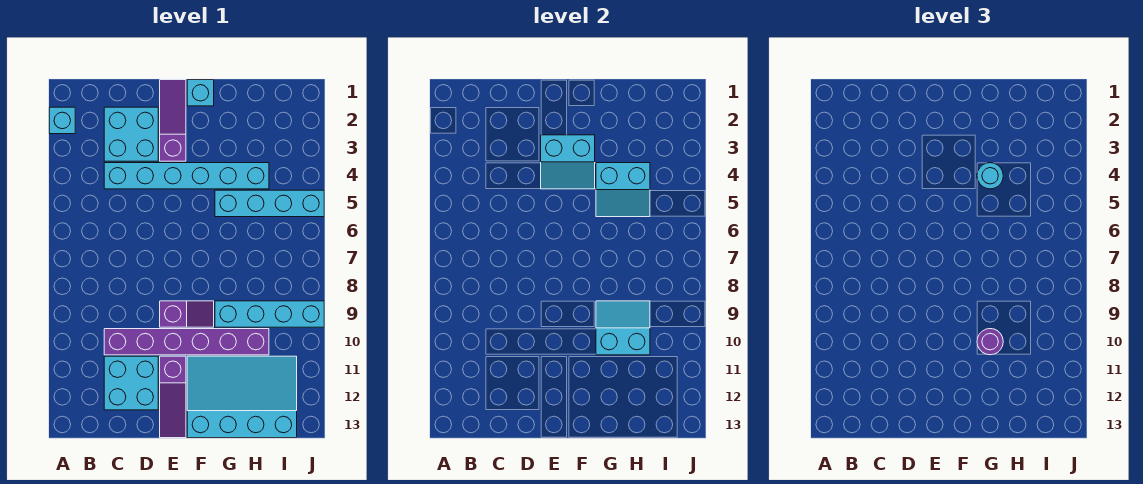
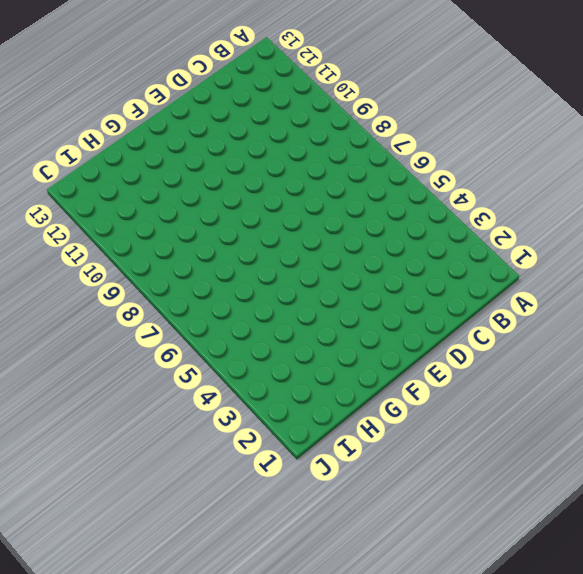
none -> cyan 1x1 brick [49,107,75,134]
none -> cyan 2x2 brick [104,107,158,161]
none -> cyan 1x6 brick [104,163,269,189]

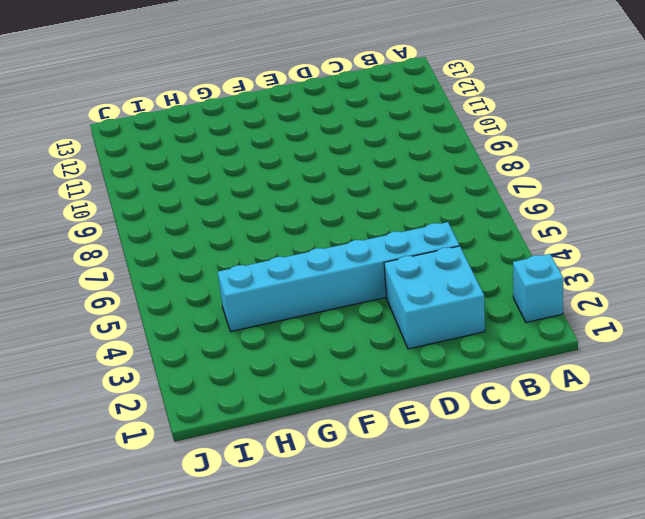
none -> purple 1x6 brick [104,329,269,355]
none -> cyan 2x2 brick [104,356,158,410]
none -> purple 1x3 slope [160,80,186,161]

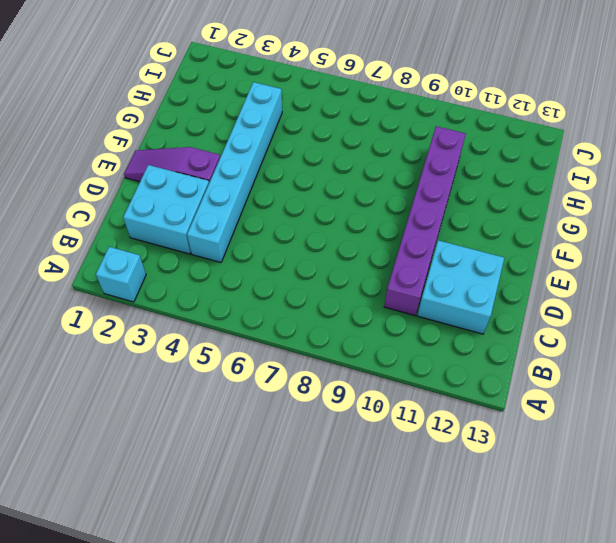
none -> purple 1x2 slope [160,301,214,327]
none -> purple 1x3 slope [160,356,186,438]
none -> cyan 1x1 brick [187,80,214,106]

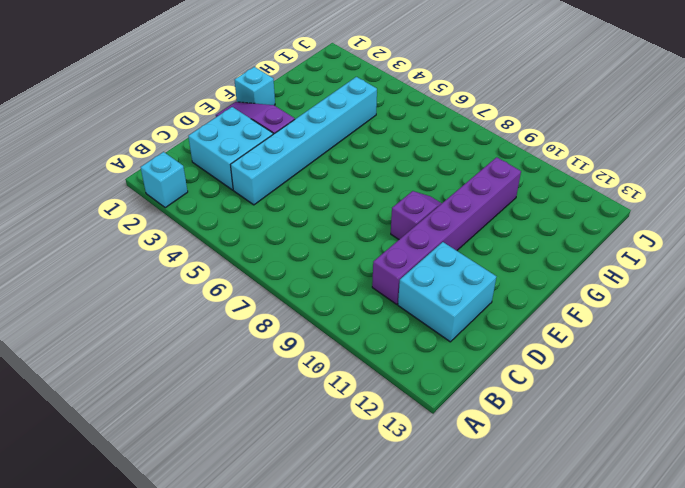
none -> purple 1x3 slope [160,356,186,438]
none -> cyan 3x4 slope [187,356,297,438]
none -> cyan 1x4 brick [215,190,324,217]

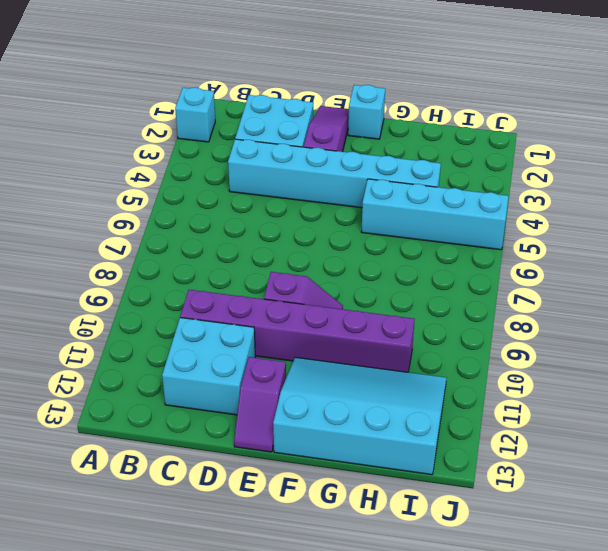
purple 1x2 slope [234,357,286,452] -> purple 1x3 slope [160,356,186,438]
none -> cyan 1x4 brick [215,301,324,327]
none -> cyan 2x2 slope [541,135,595,189]
none -> cyan 2x2 slope [596,163,650,217]

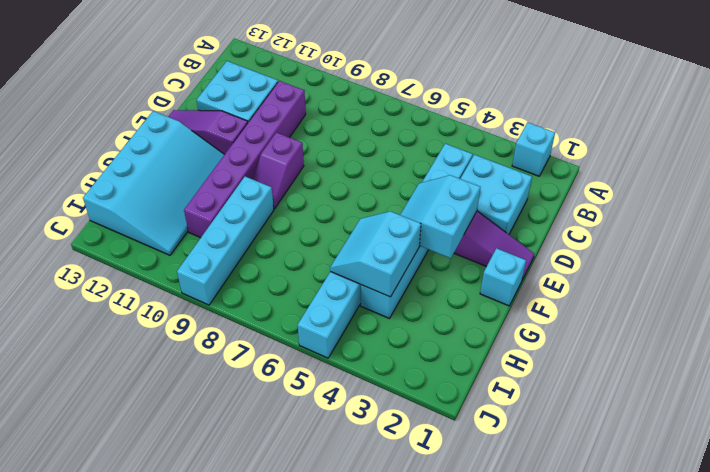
none -> cyan 2x2 slope [596,301,650,355]
none -> cyan 1x1 round brick [977,163,1003,189]
none -> purple 1x1 round brick [977,329,1003,355]

